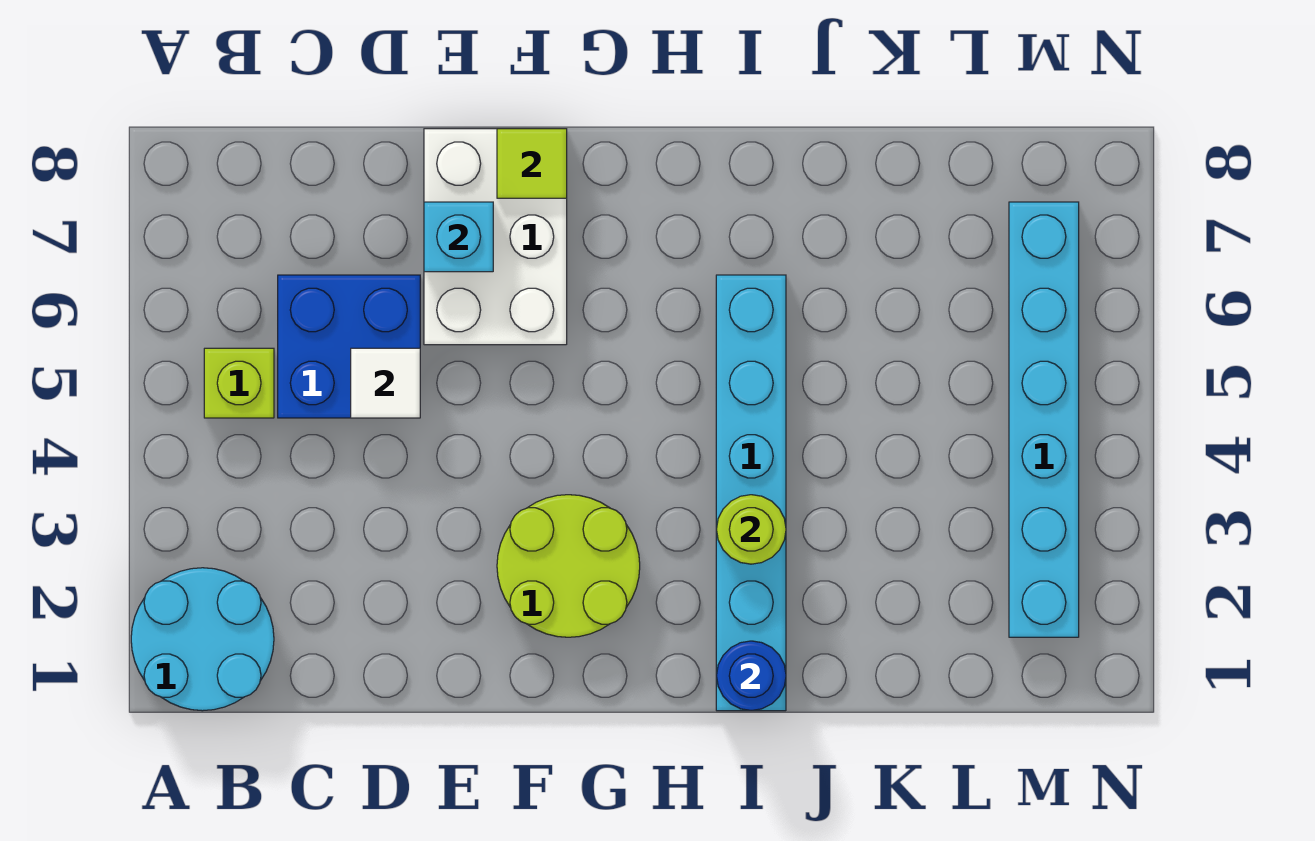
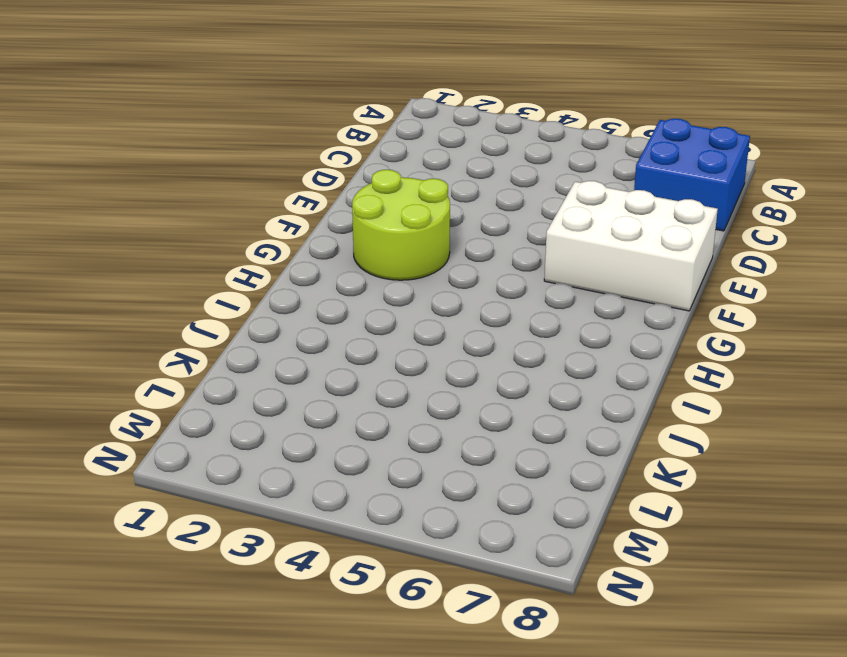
blue 2x2 brick [634,119,750,231] -> blue 2x2 brick moved to [278,275,420,418]
none -> cyan 2x2 round brick [131,568,274,711]
none -> lime 1x1 brick [204,348,274,418]
none -> cyan 1x6 brick [716,275,786,711]

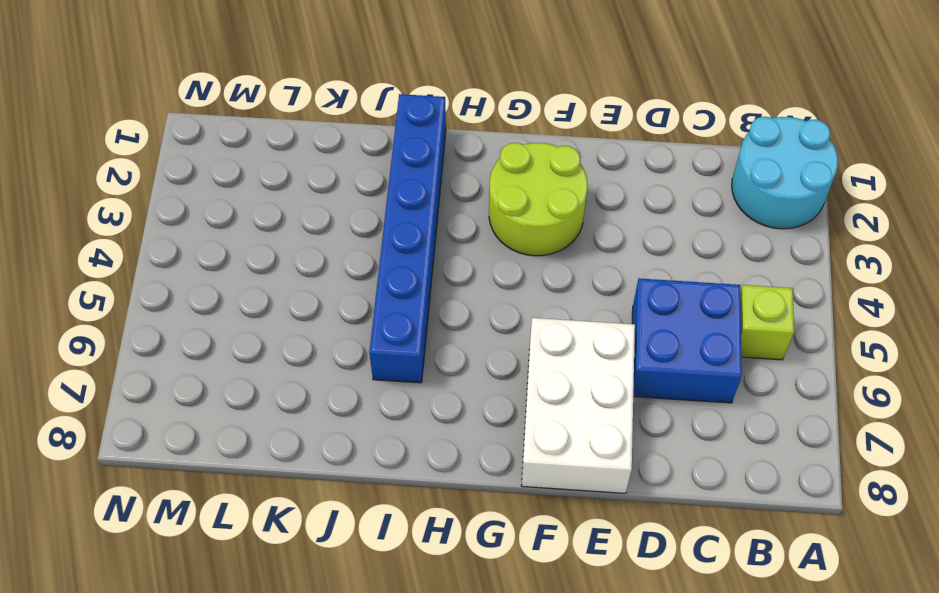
blue 1x6 brick [369,94,446,383] -> cyan 1x6 brick [716,275,786,711]
none -> cyan 1x6 brick [1009,202,1079,637]
none -> white 1x1 tile [351,348,420,418]
none -> cyan 1x1 brick [424,202,493,272]

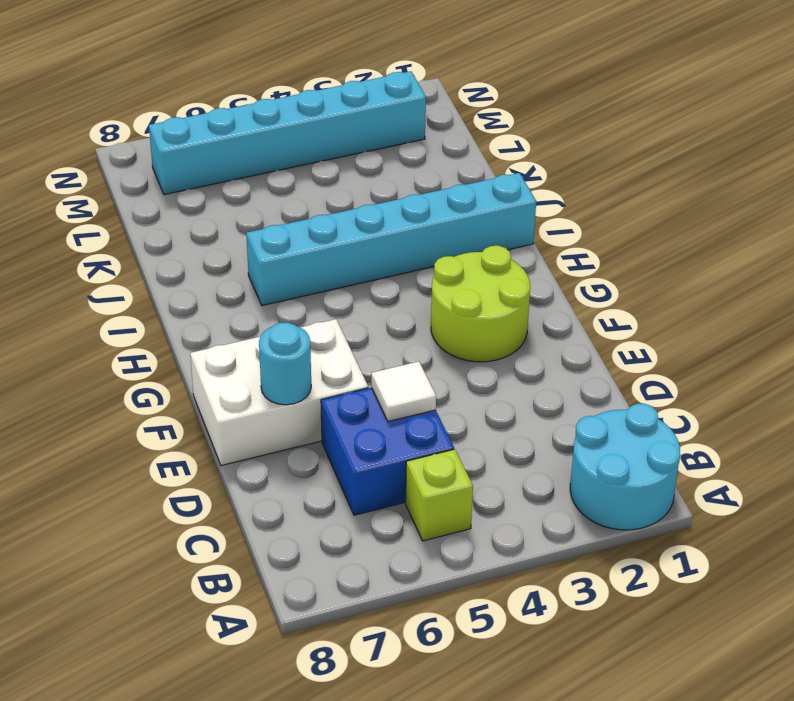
cyan 1x1 round brick [259,323,311,405] -> cyan 1x1 brick [424,202,493,272]
none -> lime 1x1 tile [497,129,567,198]
none -> blue 1x1 round brick [716,641,786,711]
none -> lime 1x1 round brick [716,495,786,564]

